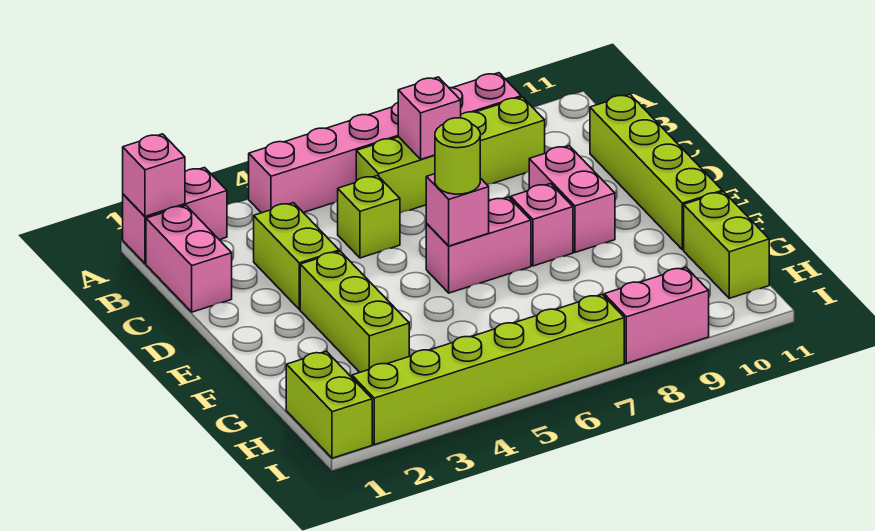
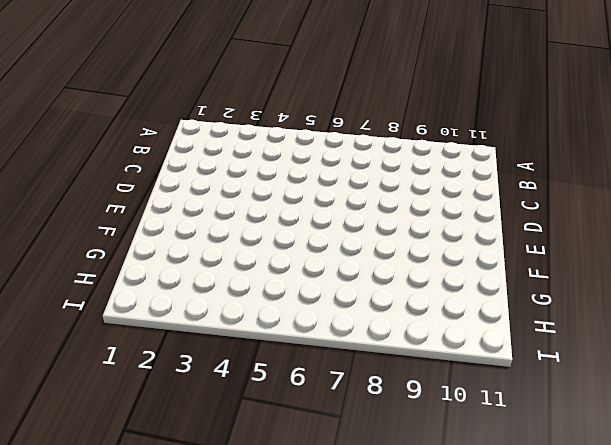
none -> pink 1x2 brick [123,168,227,263]
none -> pink 1x6 brick [249,73,521,213]
none -> pink 1x2 brick [146,205,232,312]

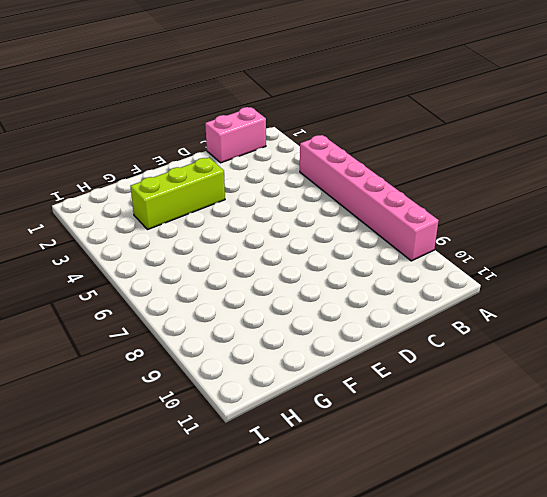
none -> pink 1x2 brick [123,168,227,263]
none -> lime 1x4 brick [356,97,545,213]
none -> lime 1x2 brick [254,203,339,309]

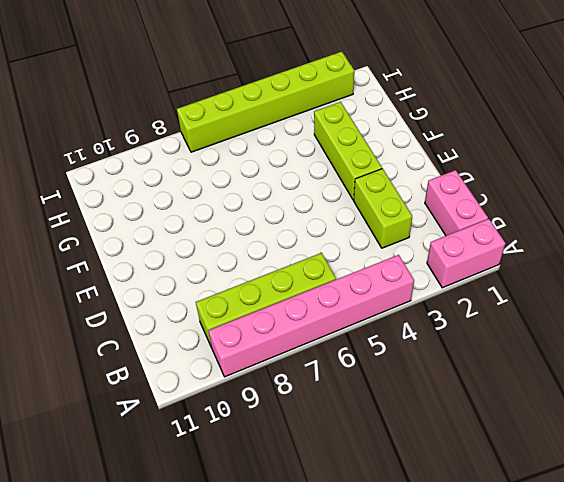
none -> lime 1x1 brick [338,176,400,258]
none -> lime 1x4 brick [590,94,722,250]
none -> pink 1x2 brick [529,146,615,252]

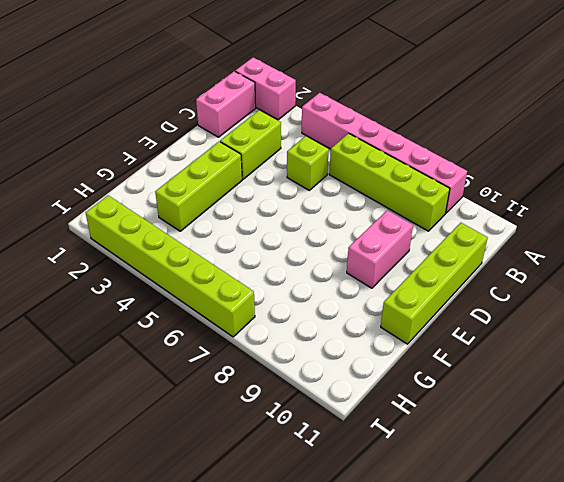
none -> pink 1x2 brick [426,197,531,293]
none -> pink 1x1 brick [511,184,573,266]
none -> lime 1x2 brick [684,192,769,298]

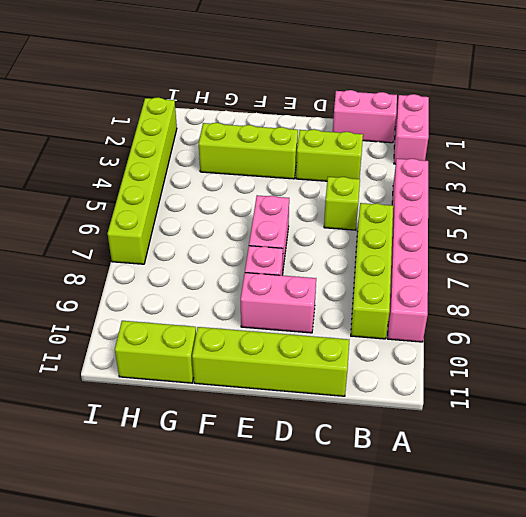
none -> lime 1x2 brick [286,351,372,458]
none -> pink 1x2 brick [604,268,709,363]
none -> pink 1x1 brick [123,134,185,216]

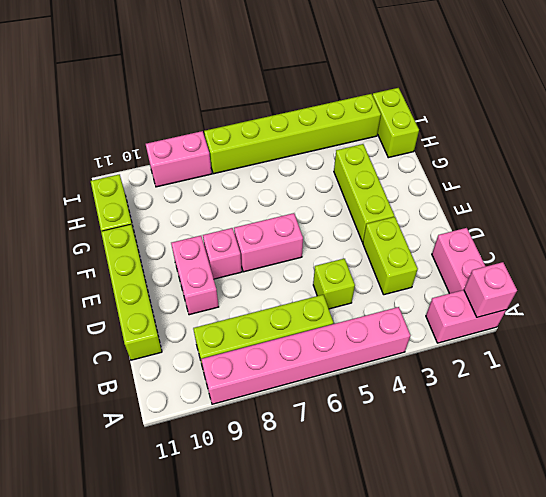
none -> pink 1x1 brick [398,77,461,159]
none -> pink 1x1 brick [426,174,489,246]
none -> lime 1x1 round brick [435,118,480,194]

